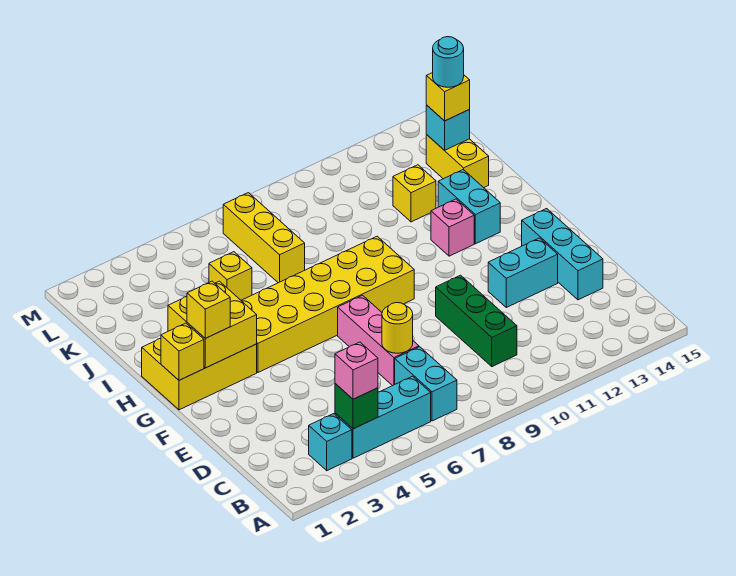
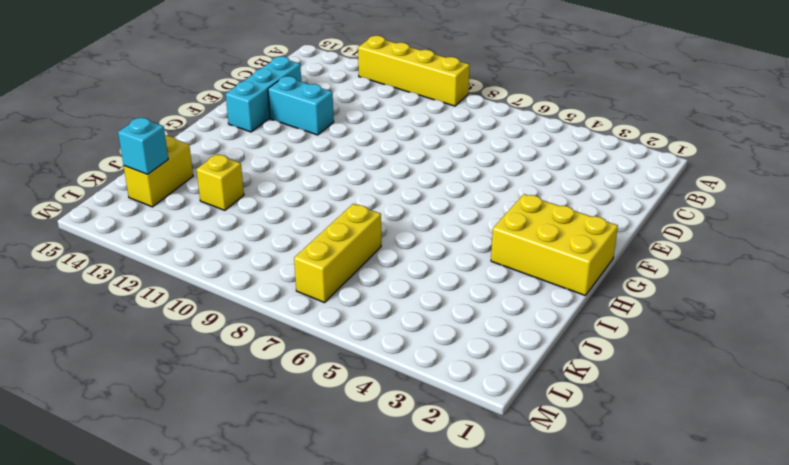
yellow 1x4 brick [358,36,470,106] -> none
none -> cyan 1x1 brick [309,414,352,471]
none -> cyan 1x3 brick [335,376,431,458]
none -> cyan 1x2 brick [395,347,457,421]

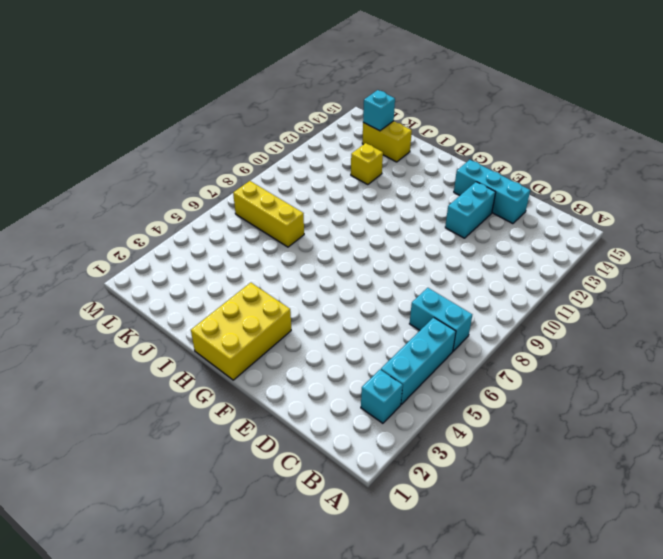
none -> green 1x3 brick [436,275,517,367]
none -> pink 1x3 brick [338,295,419,386]
none -> yellow 2x6 brick [241,236,414,372]

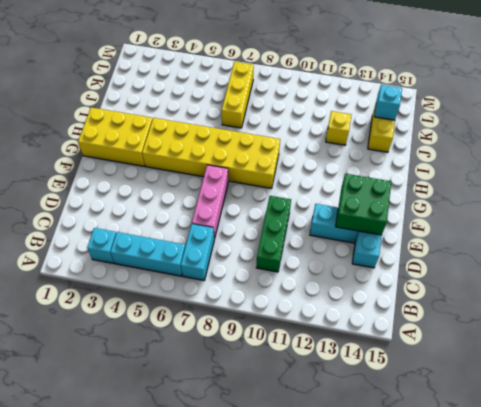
green 2x2 brick [336,174,391,235] -> none
none -> pink 1x1 brick [431,199,474,256]
none -> cyan 1x2 brick [438,170,500,244]
none -> yellow 1x1 brick [209,252,252,300]

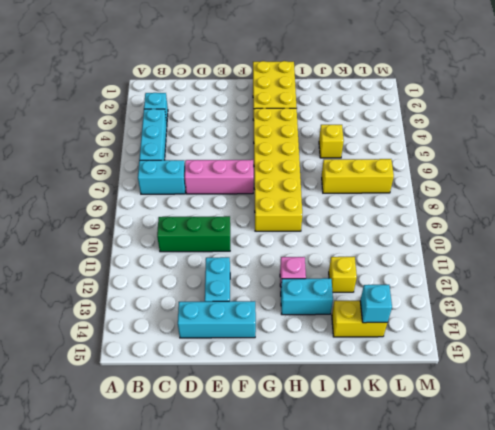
none -> green 1x1 brick [335,384,378,429]
none -> yellow 1x1 round brick [382,303,413,353]
none -> yellow 1x1 brick [161,323,204,380]

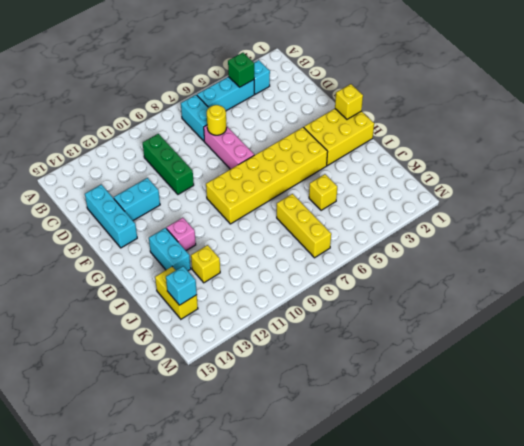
none -> yellow 2x2 brick [168,281,257,368]
none -> pink 1x1 brick [335,342,378,399]
none -> yellow 1x1 brick [187,281,230,338]

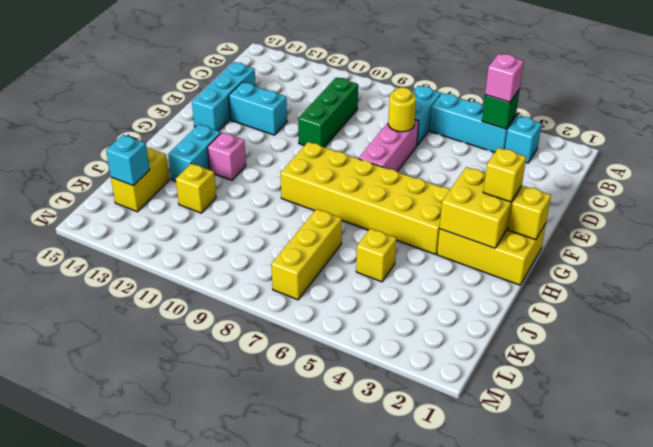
none -> yellow 1x1 brick [426,73,470,121]
none -> cyan 1x1 round brick [433,37,464,87]

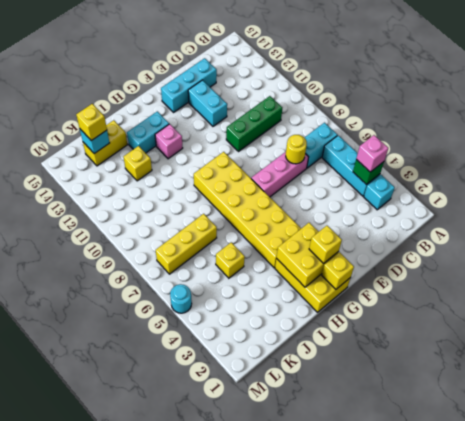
cyan 1x1 round brick [170,284,192,313] -> cyan 1x1 round brick moved to [433,37,464,87]

